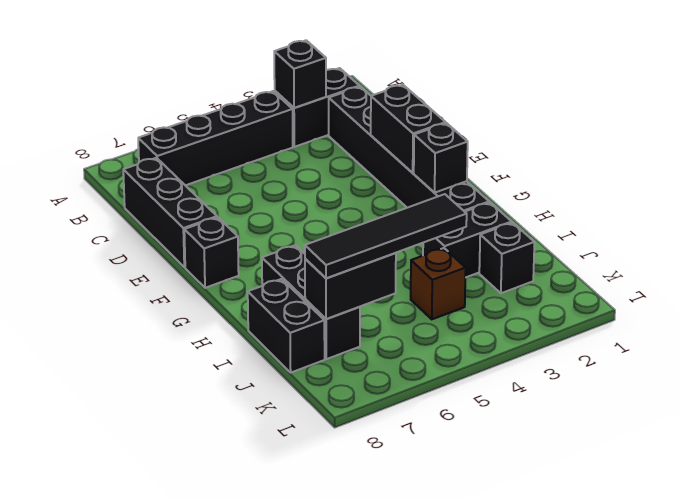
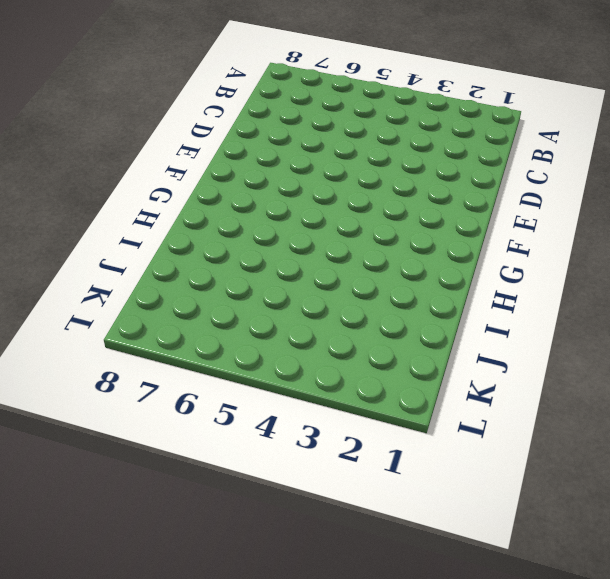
none -> black 1x2 brick [275,68,359,147]
none -> black 1x4 brick [138,91,293,185]
none -> black 1x6 brick [329,87,489,212]

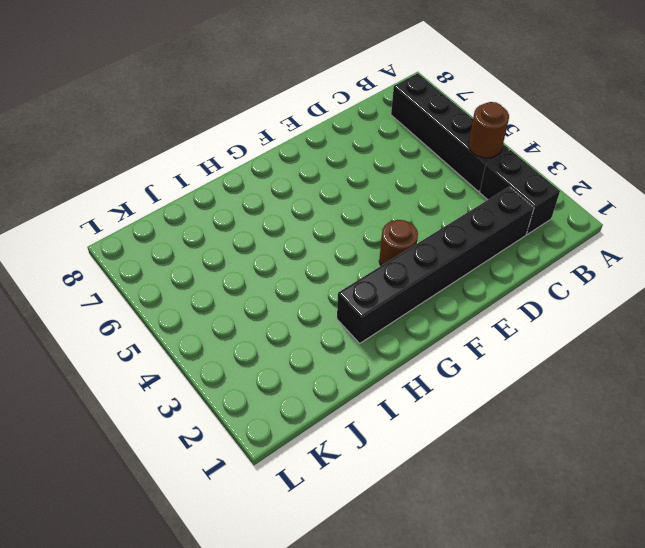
brown 1x1 round brick [469,102,509,158] -> none
brown 1x1 round brick [379,220,418,266] -> none
none -> black 1x3 brick [123,158,217,267]
none -> black 1x1 brick [184,217,239,288]
none -> black 1x3 brick [262,245,360,359]

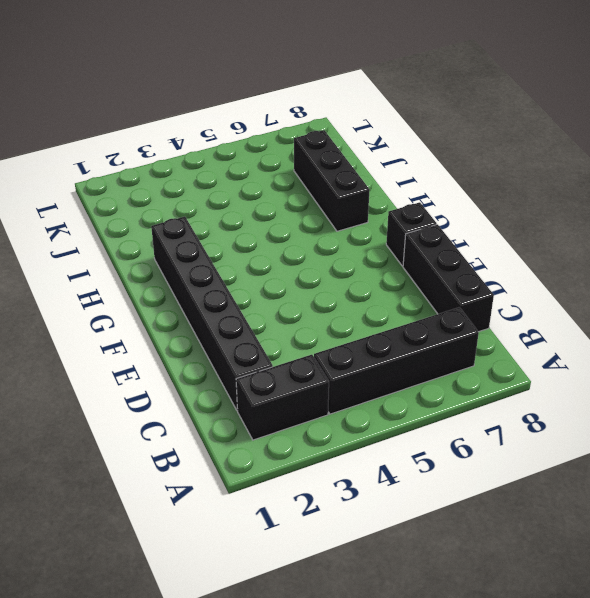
none -> black 1x2 brick [423,203,512,278]
none -> black 1x2 brick [248,279,325,372]
none -> black 1x1 brick [479,223,534,293]

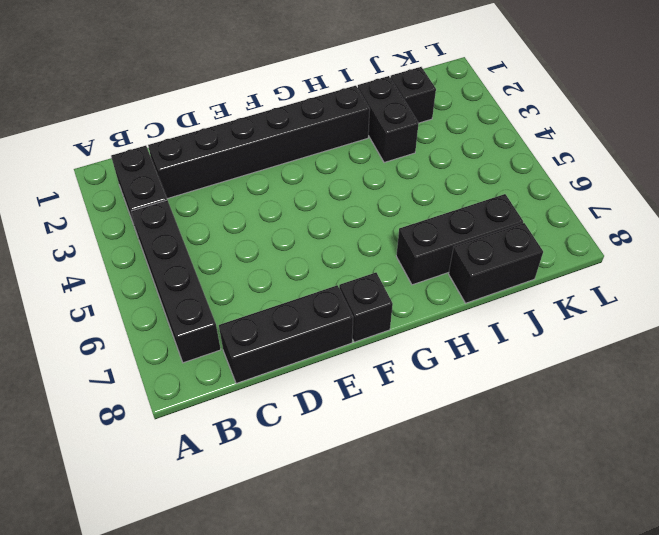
none -> brown 1x1 brick [411,248,466,319]
none -> black 1x1 brick [274,40,326,108]
none -> black 1x2 brick [371,85,446,173]

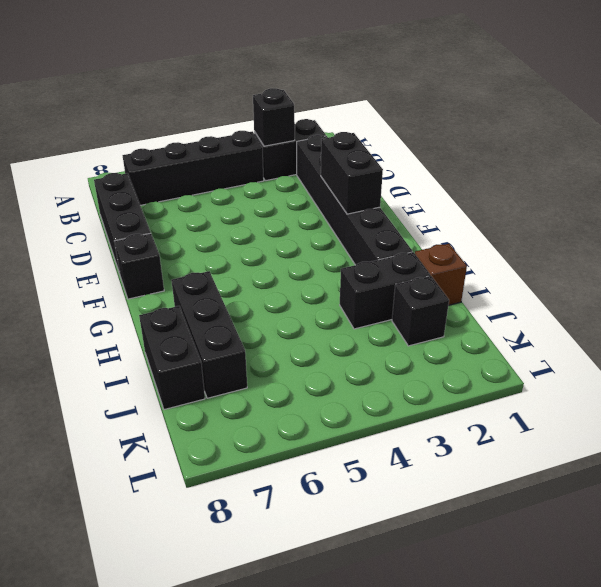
brown 1x1 brick [415,244,467,305] -> brown 1x1 brick moved to [411,248,466,319]
none -> black 1x1 brick [414,123,468,193]
none -> black 1x2 brick [305,253,396,319]
none -> black 1x4 tile [305,194,467,278]

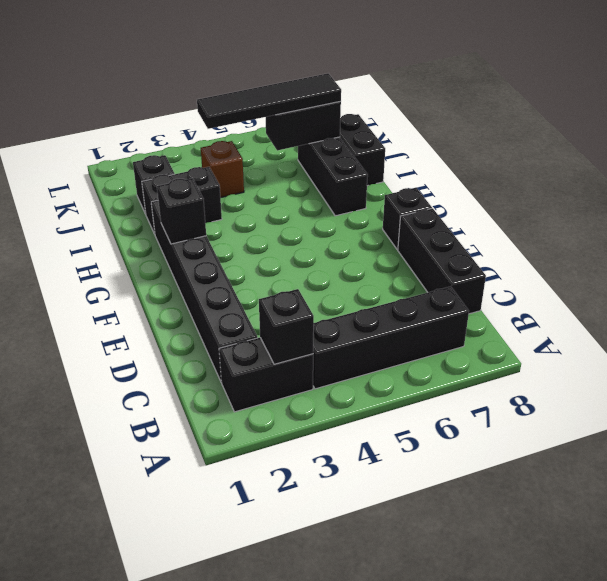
none -> black 1x2 brick [371,85,446,173]

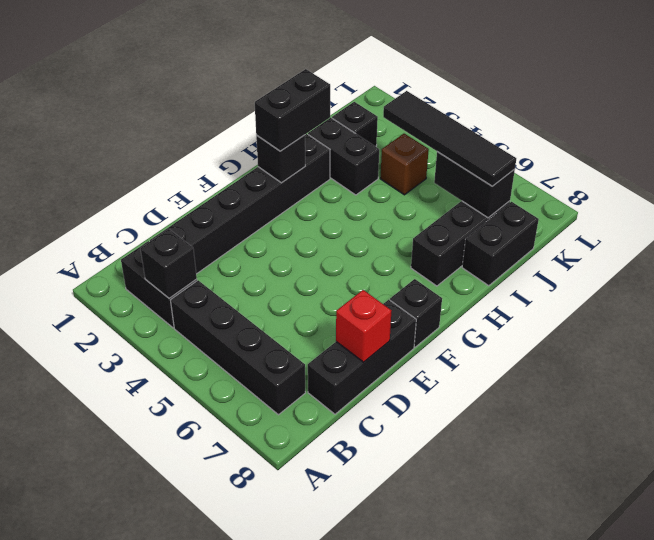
red 1x1 brick [336,290,391,362] -> none
black 1x2 brick [255,69,330,151] -> black 1x2 brick moved to [371,85,446,173]

